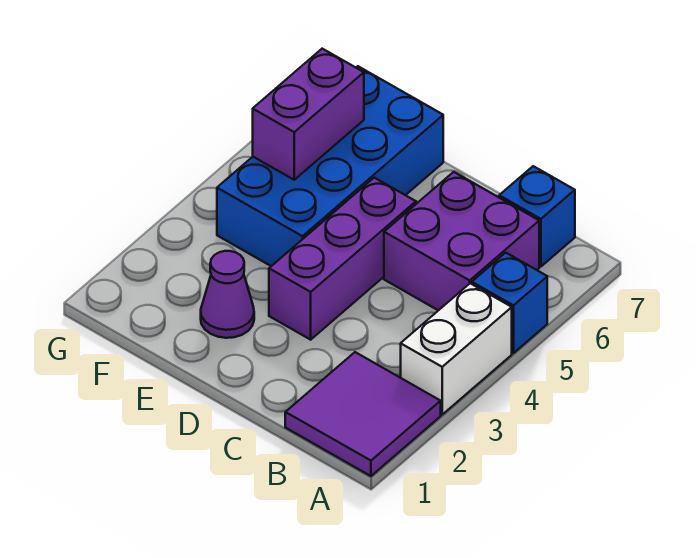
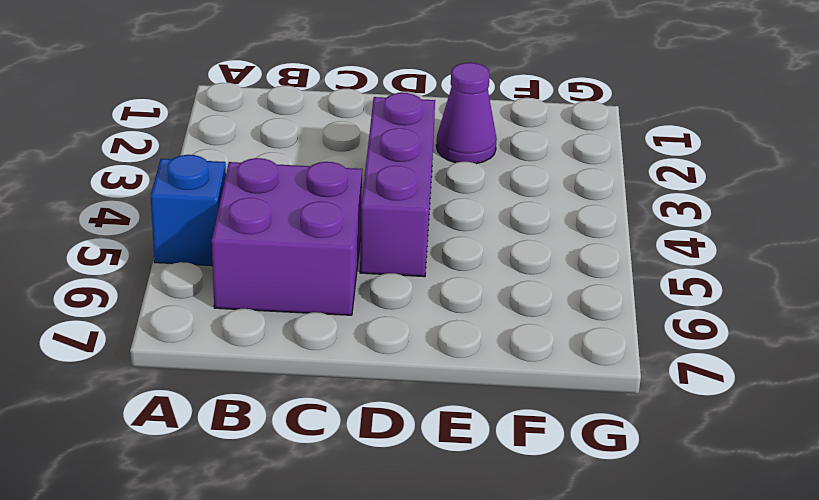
none -> purple 2x2 tile [285,352,441,476]
none -> white 1x2 brick [401,283,512,414]

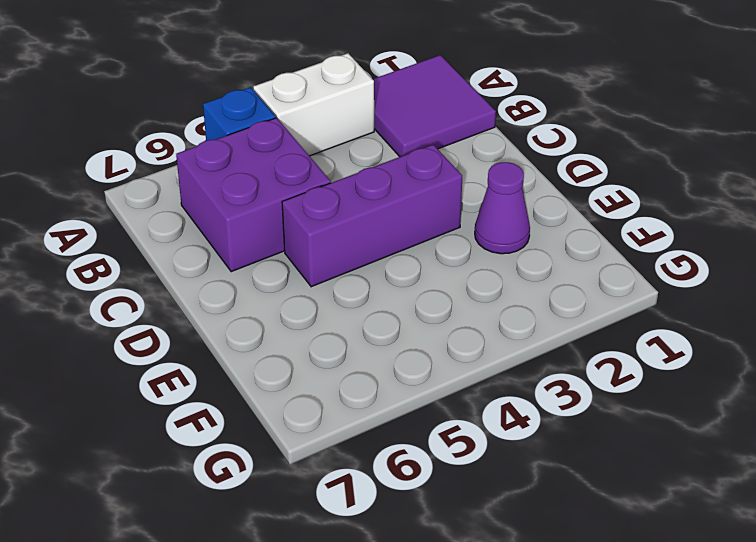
none -> blue 1x1 brick [499,166,575,267]
none -> blue 2x4 brick [217,66,443,266]

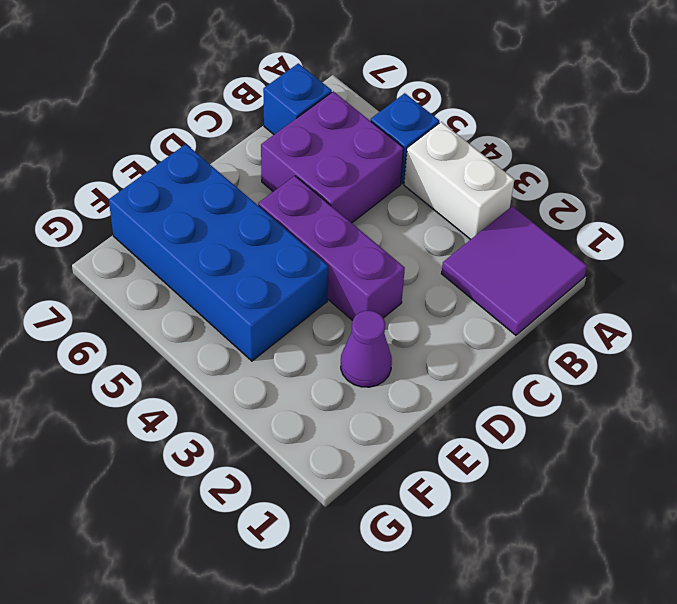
none -> purple 1x2 brick [253,49,364,180]

